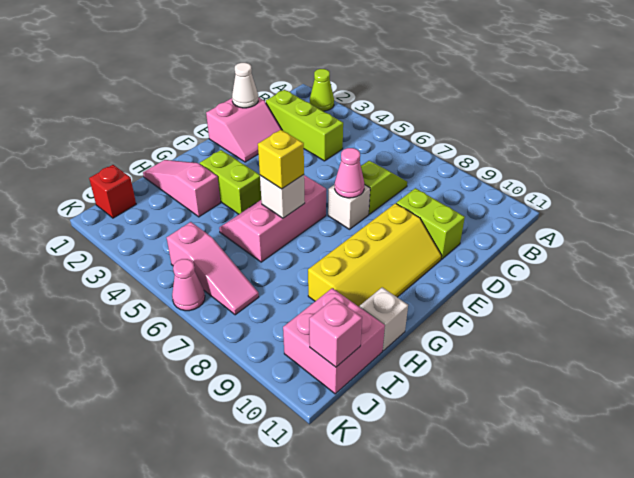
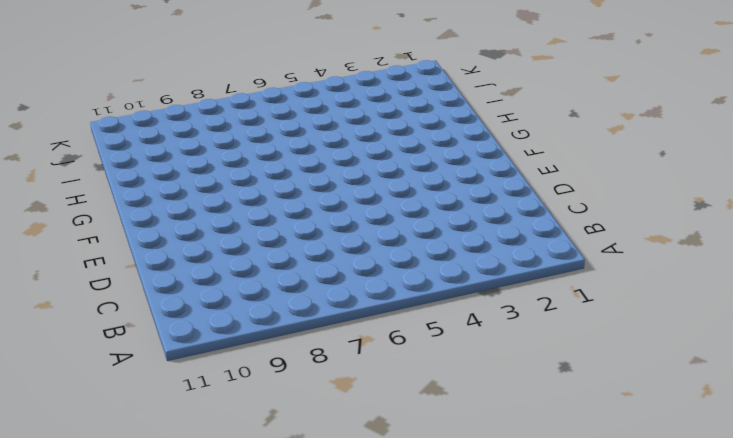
none -> lime 1x1 cone [310,69,334,111]
none -> lime 1x3 brick [266,90,343,161]
none -> lime 1x2 slope [361,161,407,214]

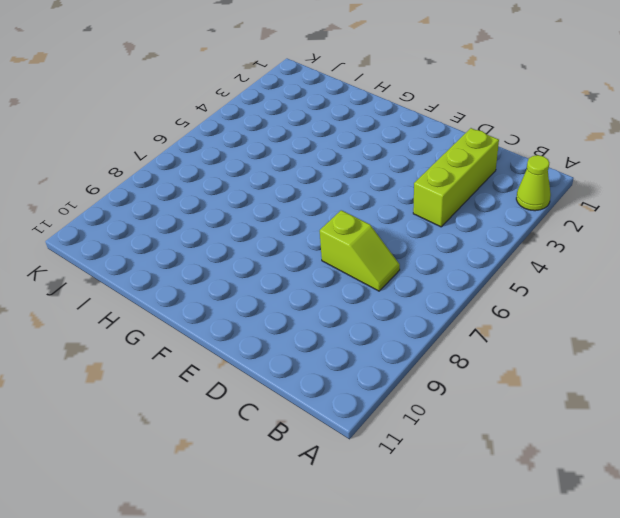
none -> pink 2x2 slope [206,97,282,162]
none -> lime 1x2 brick [396,188,465,259]
none -> white 1x1 brick [328,184,370,229]

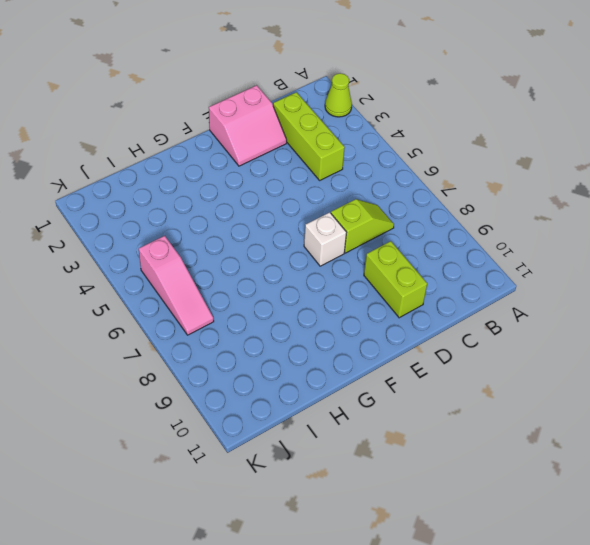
none -> yellow 2x4 slope [308,203,442,307]
none -> pink 2x3 slope [219,175,326,262]
none -> lime 1x2 brick [200,150,261,214]

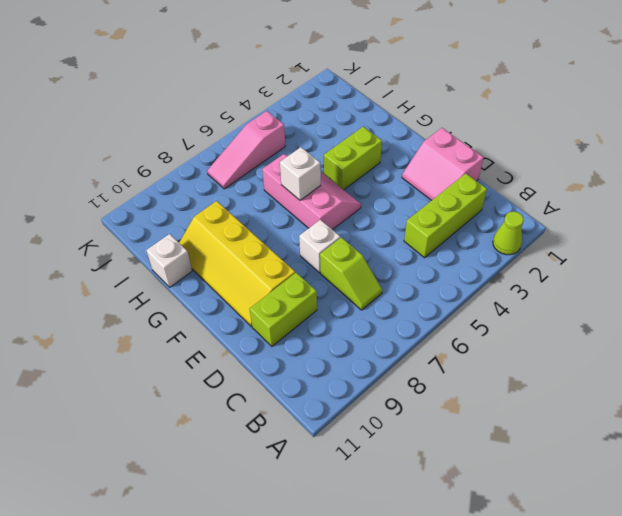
none -> pink 1x3 slope [143,160,220,217]
none -> pink 2x2 brick [283,288,385,394]
none -> red 1x1 brick [89,165,136,218]

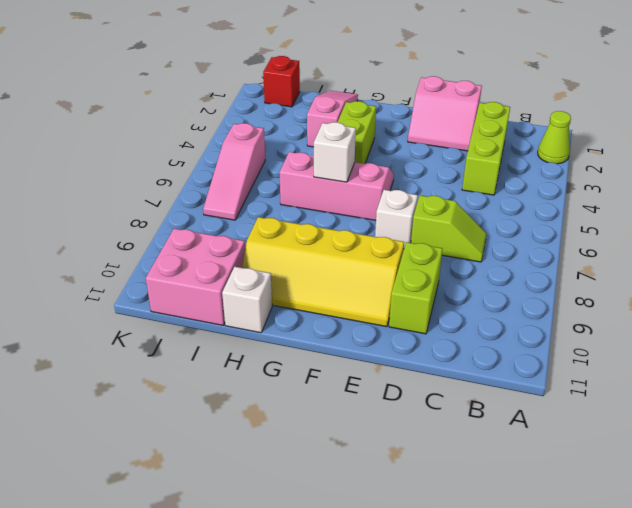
none -> pink 1x1 cone [172,259,205,311]
none -> white 1x1 cone [232,63,258,108]
none -> pink 1x1 cone [335,148,364,198]

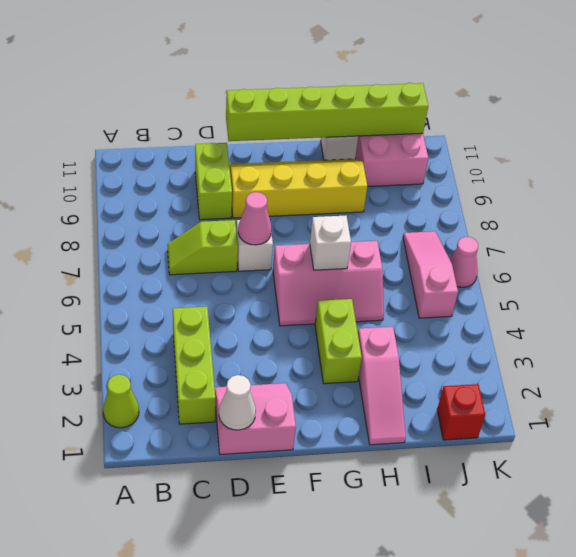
lime 1x6 brick [226,83,428,141] -> pink 1x1 brick [309,298,362,367]
none -> yellow 1x1 brick [258,130,304,189]

